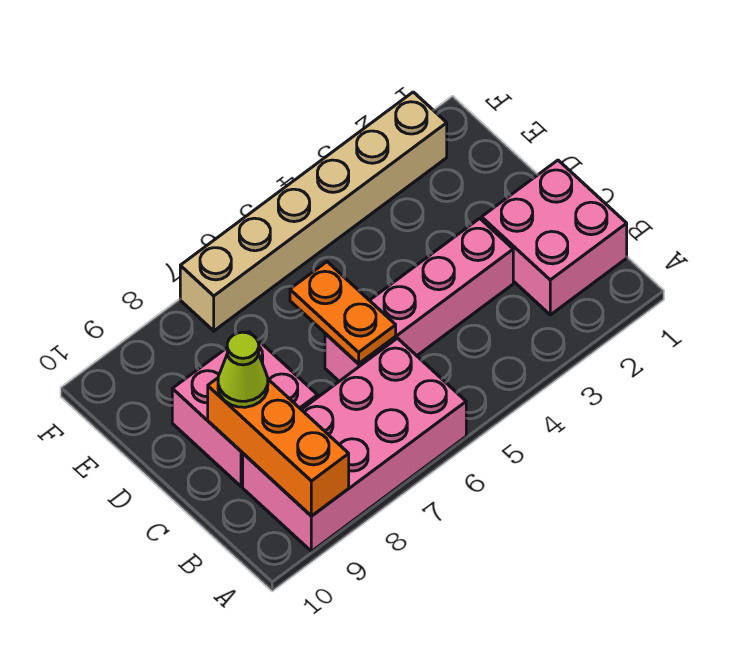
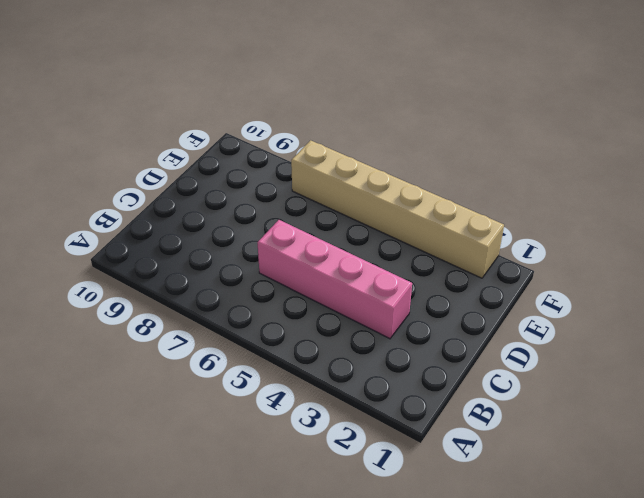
none -> pink 2x4 brick [243,338,466,551]
none -> pink 2x2 brick [482,160,627,315]

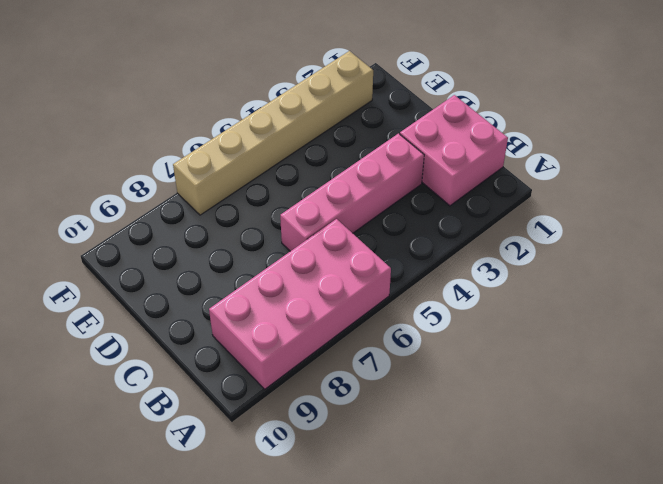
none -> pink 2x2 brick [172,332,318,486]
none -> orange 1x3 brick [208,378,349,516]

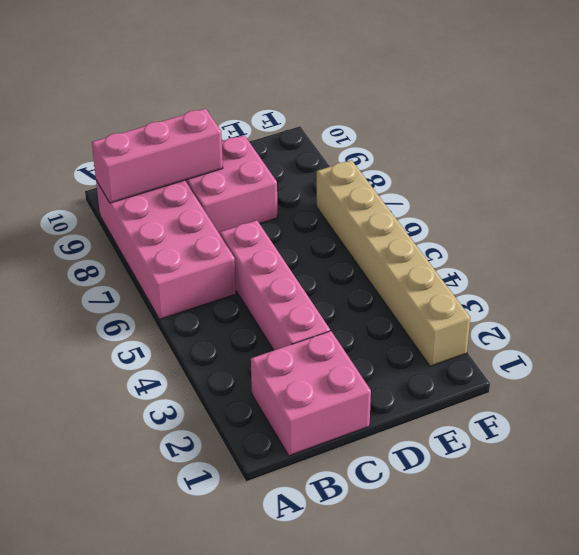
pink 1x3 brick [92,109,223,203] -> orange 1x3 brick [208,378,349,516]
none -> orange 1x2 plate [290,262,396,364]
none -> lime 1x1 cone [218,332,268,407]

